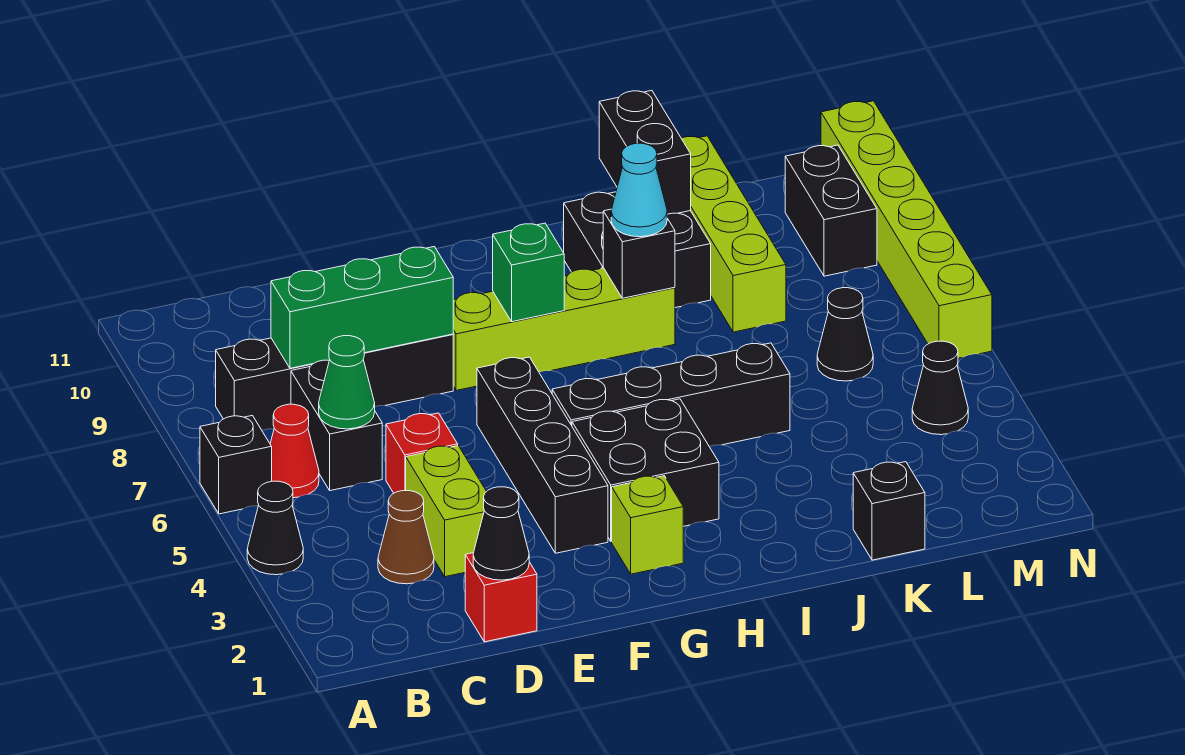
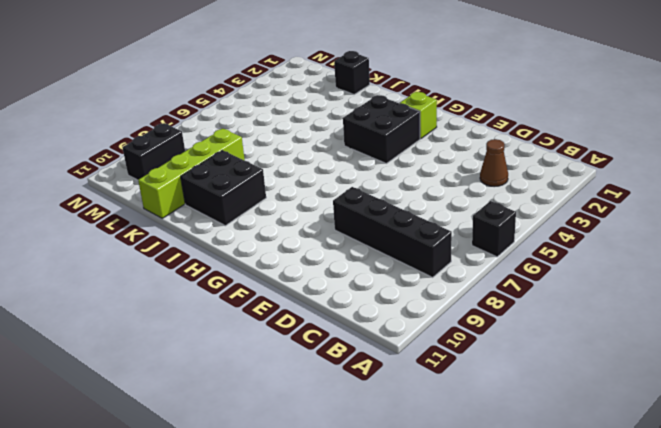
none -> black 1x1 cone [247,481,303,575]
none -> red 1x1 cone [270,404,319,498]
none -> black 1x2 brick [291,360,382,491]

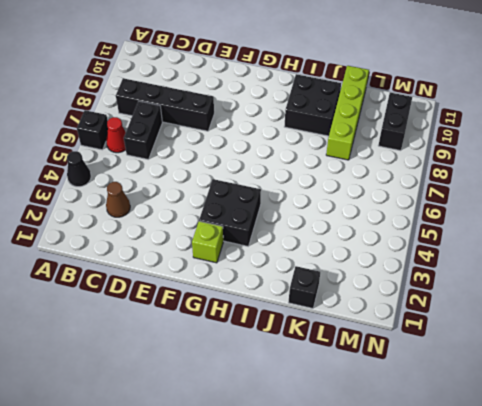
none -> red 1x1 brick [465,553,537,642]
none -> lime 1x2 brick [406,446,487,577]
none -> red 1x1 brick [386,413,458,493]

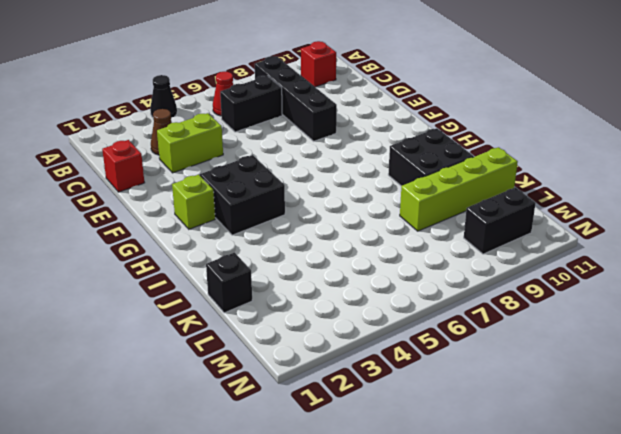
red 1x1 brick [301,41,336,87] -> red 1x1 brick moved to [386,413,458,493]
none -> black 1x1 brick [200,416,272,514]
none -> black 1x4 brick [477,357,608,553]
none -> lime 1x4 brick [453,268,675,391]

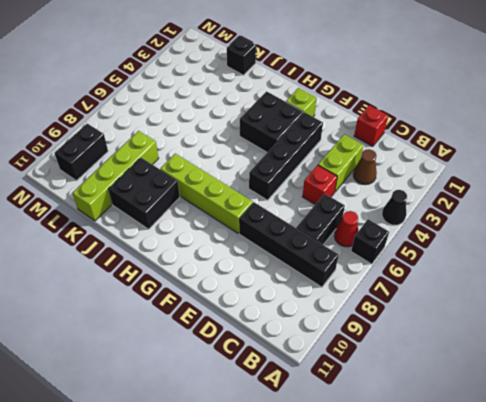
none -> black 1x4 brick [552,343,790,446]
none -> black 1x1 cone [817,288,873,381]
none -> black 1x1 cone [912,341,968,435]

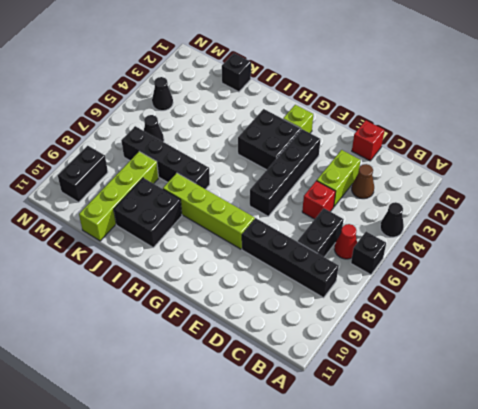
black 1x4 brick [121,126,210,189] -> black 1x4 brick moved to [552,343,790,446]
none -> lime 1x6 brick [821,101,992,358]
none -> green 1x1 cone [319,336,375,429]
none -> green 1x3 brick [271,247,453,368]

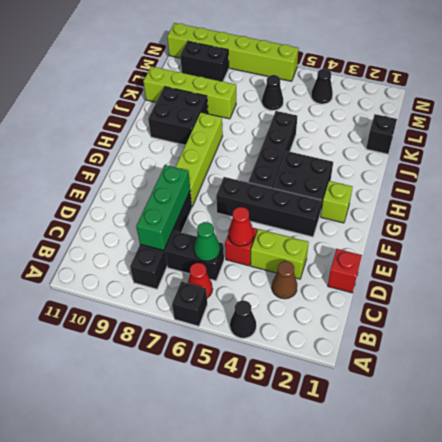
red 1x1 cone [228,207,254,246] -> none
none -> black 1x1 cone [473,487,529,580]
none -> green 1x1 brick [493,223,564,322]
none -> black 1x1 brick [603,209,675,298]

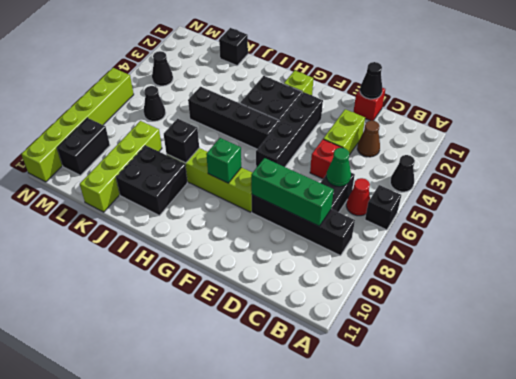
none -> black 1x2 brick [599,90,691,214]
none -> cyan 1x1 cone [611,143,667,237]

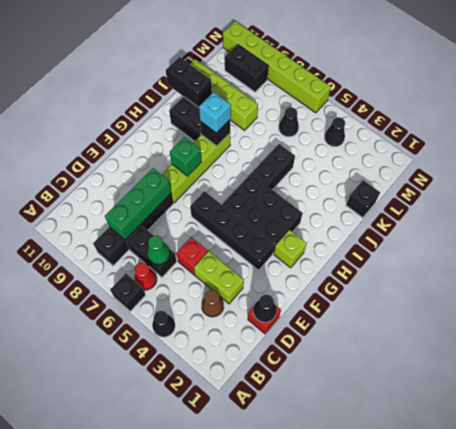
cyan 1x1 brick [199,92,231,133] -> cyan 1x1 cone [611,143,667,237]

